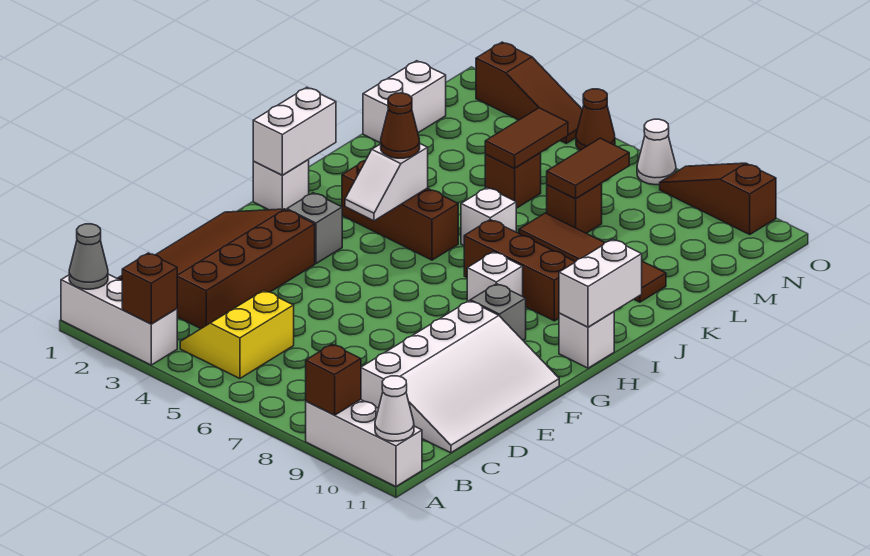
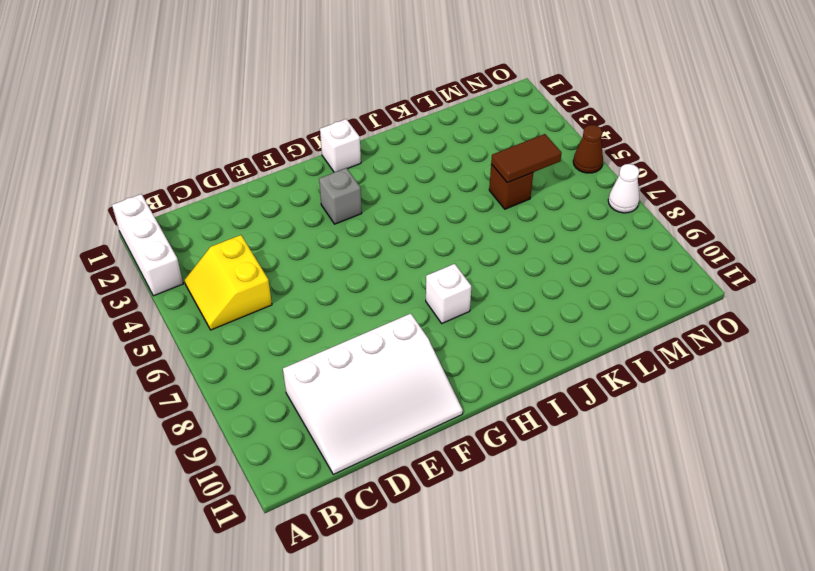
yellow 2x2 slope [185,235,272,330] -> yellow 2x2 slope turned to [180,290,294,379]
none -> white 1x3 brick [306,400,422,487]
none -> brown 3x4 slope [117,209,315,329]
none -> grey 1x1 brick [470,284,526,340]
none -> white 1x1 brick [559,312,614,368]

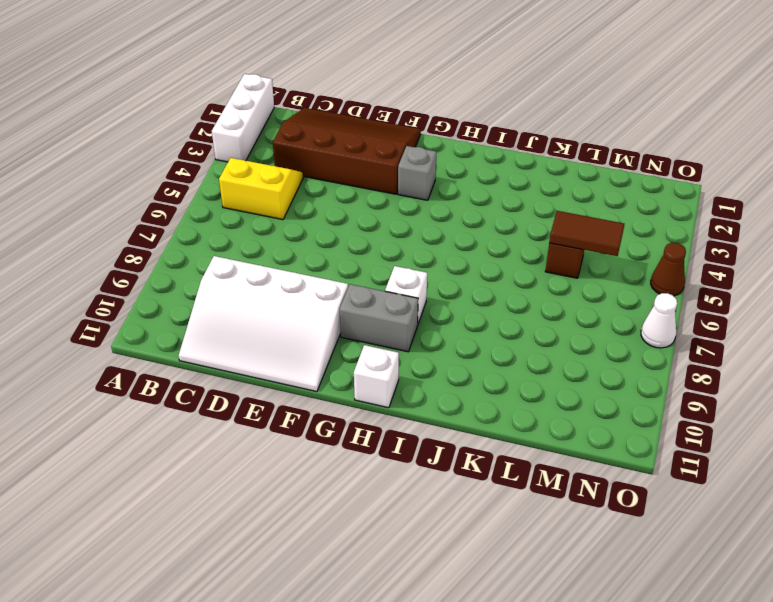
grey 1x2 brick [340,284,418,352] -> grey 1x1 brick [470,284,526,340]
none -> white 1x3 brick [306,400,422,487]
none -> white 1x1 brick [253,160,309,210]
none -> brown 1x3 brick [342,160,458,260]
none -> brown 1x3 brick [464,220,575,321]

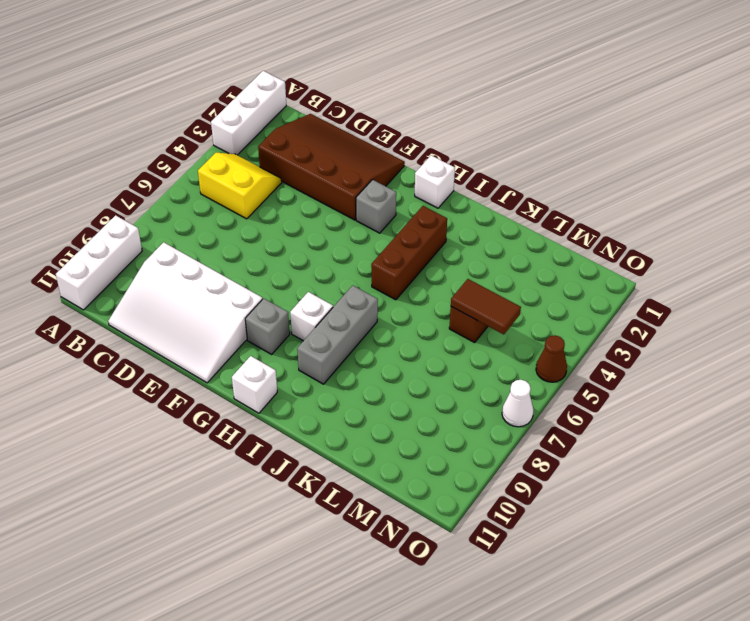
grey 1x3 brick [297,285,378,384] -> brown 1x3 brick [464,220,575,321]
none -> white 1x1 brick [461,188,516,245]
none -> brown 1x4 tile [519,213,666,302]
none -> white 1x2 brick [363,61,446,143]
none -> brown 1x1 brick [547,183,602,233]

